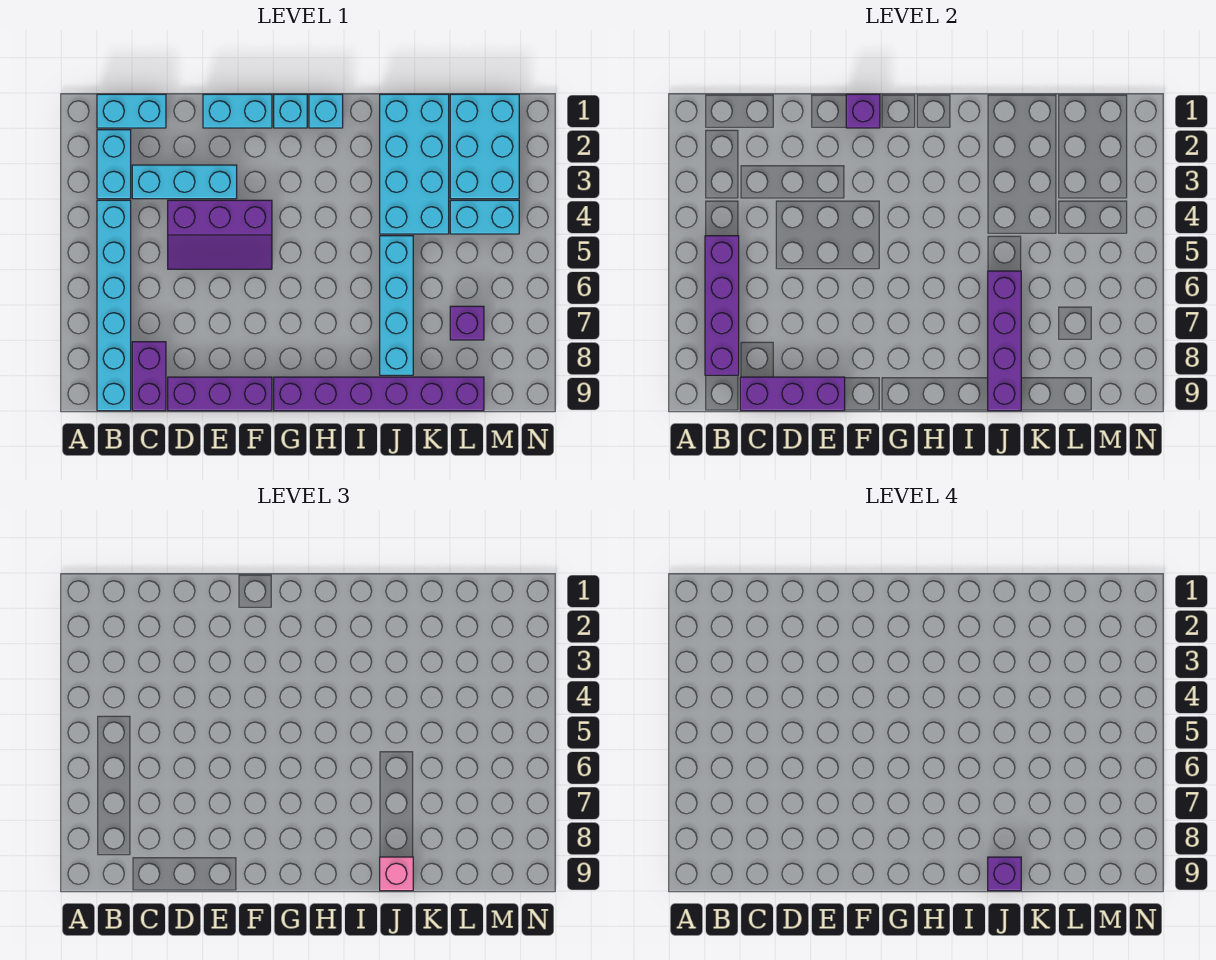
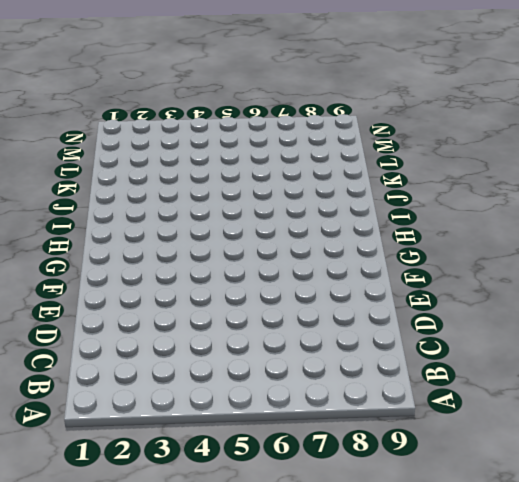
none -> cyan 1x2 brick [97,94,166,128]
none -> cyan 1x2 brick [97,130,131,199]
none -> cyan 1x6 brick [97,200,131,411]

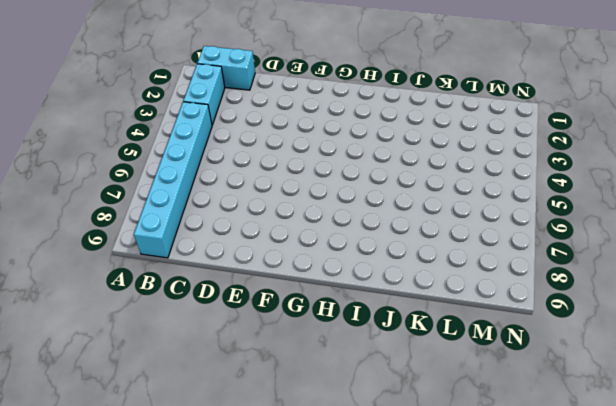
none -> cyan 1x3 brick [132,165,237,199]
none -> purple 1x2 brick [132,342,166,411]
none -> purple 2x3 slope [168,200,272,269]

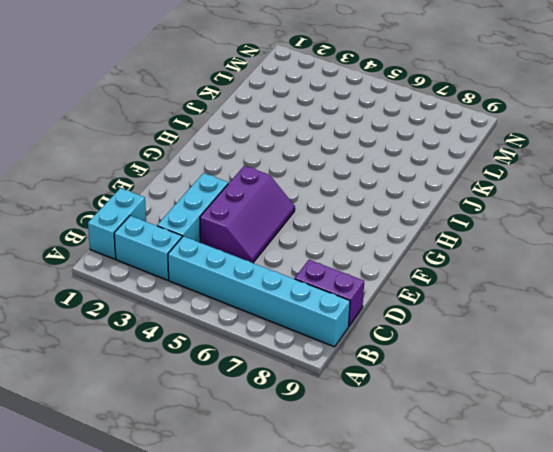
none -> purple 1x3 brick [168,377,272,411]
none -> cyan 1x2 brick [203,94,272,128]
none -> cyan 1x1 brick [274,94,307,128]

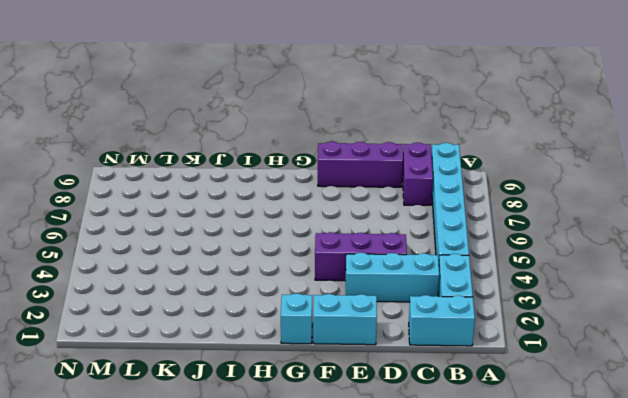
none -> purple 1x6 brick [274,377,484,411]
none -> cyan 1x1 brick [309,94,343,128]
none -> cyan 2x4 brick [380,94,449,234]

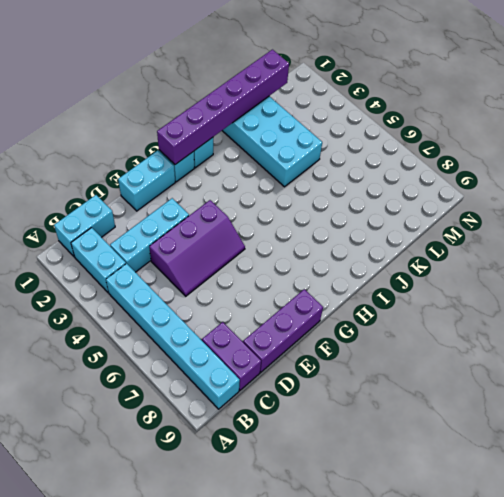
purple 1x6 brick [157,50,289,165] -> purple 1x6 brick moved to [274,377,484,411]
none -> cyan 1x4 brick [380,236,413,375]
none -> cyan 2x3 brick [450,94,519,199]
none -> cyan 1x2 brick [450,200,519,234]

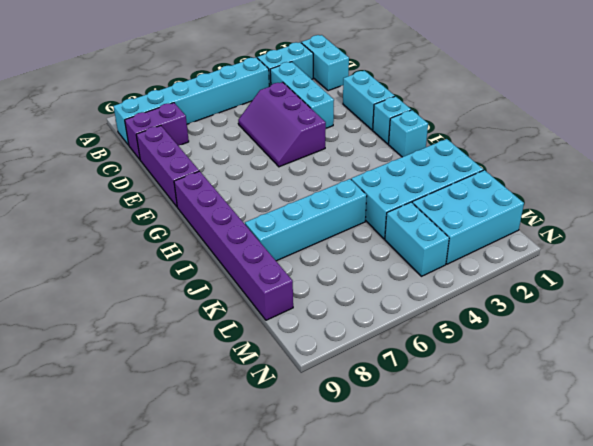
none -> purple 1x1 brick [450,306,484,340]
none -> purple 1x4 brick [705,236,739,375]
none -> purple 1x3 brick [740,377,845,411]

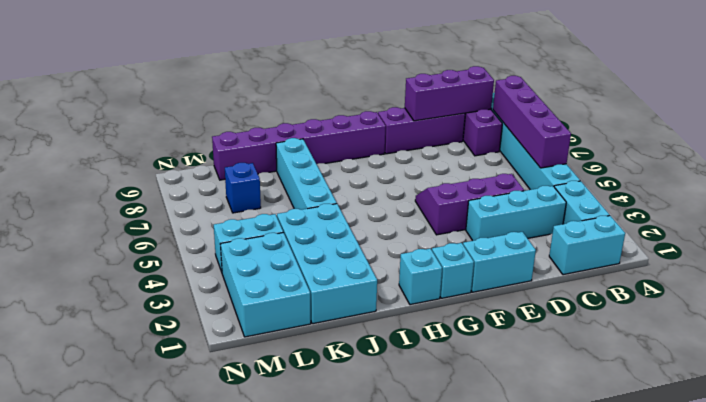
blue 1x1 brick [225,163,261,213] -> purple 1x1 brick [450,306,484,340]
none -> purple 1x1 brick [846,94,880,128]
none -> purple 1x4 brick [988,271,1021,411]
none -> pink 1x1 brick [380,857,413,891]

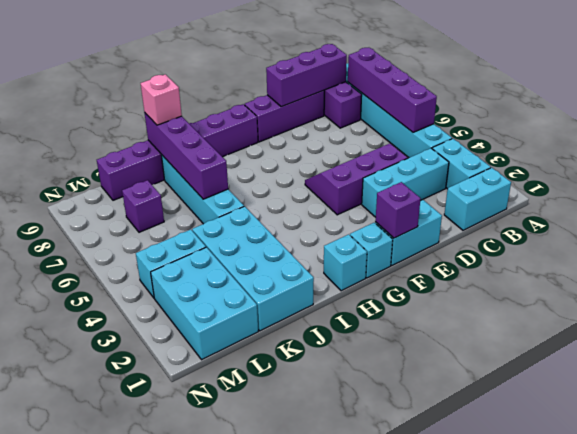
none -> purple 1x1 brick [988,857,1021,891]

